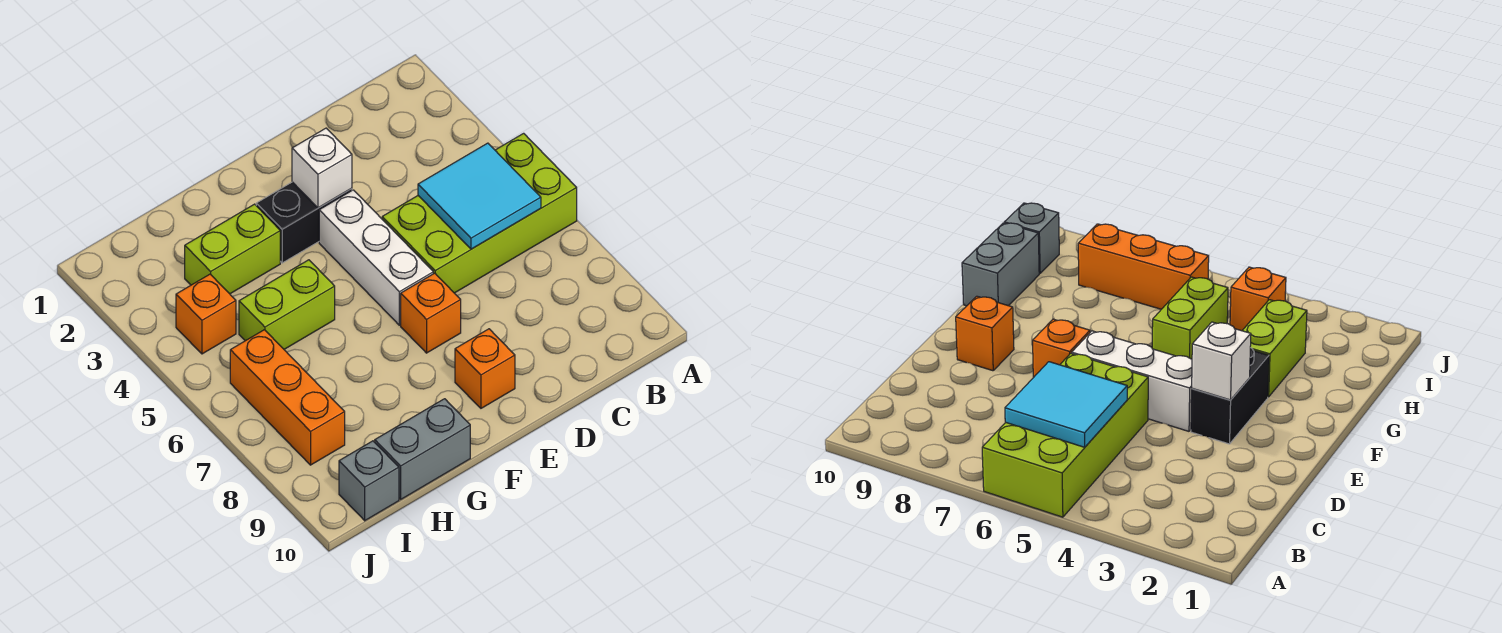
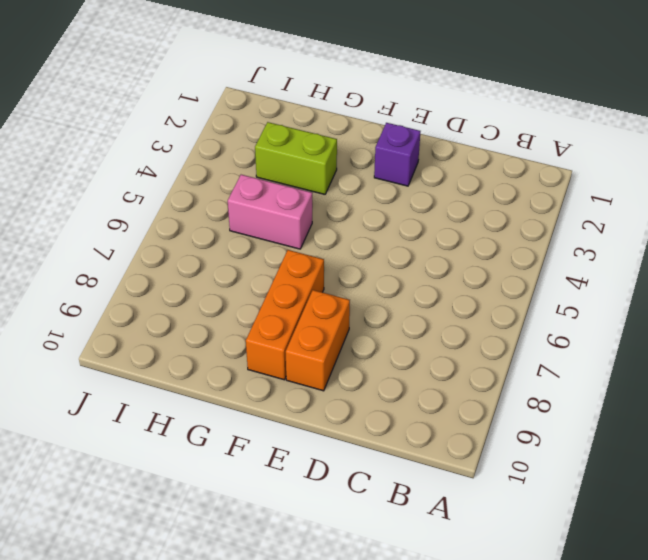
purple 1x1 brick [374,123,420,186] -> none
orange 1x2 brick [286,290,350,391] -> orange 1x1 brick [455,329,515,408]
orange 1x3 brick [246,250,324,380] -> orange 1x3 brick moved to [230,330,345,465]
pink 1x2 brick [228,175,312,249] -> lime 1x2 brick [239,260,335,349]
none -> lime 2x4 brick [382,133,577,293]
none -> black 1x2 brick [256,182,352,263]
none -> white 1x3 brick [319,190,433,325]

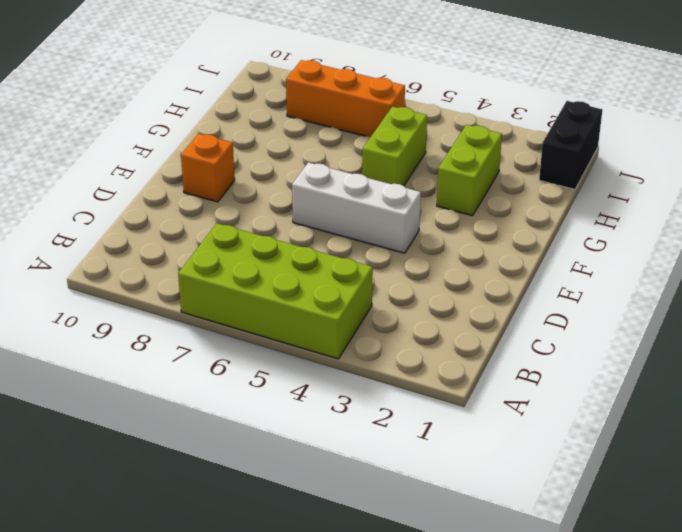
lime 2x4 brick [178,223,373,359] -> lime 2x4 brick turned to [382,133,577,293]
black 1x2 brick [539,101,602,189] -> black 1x2 brick moved to [256,182,352,263]
none -> orange 1x1 brick [401,273,461,353]
none -> grey 1x2 brick [375,399,470,499]
none -> orange 1x1 brick [176,274,236,354]

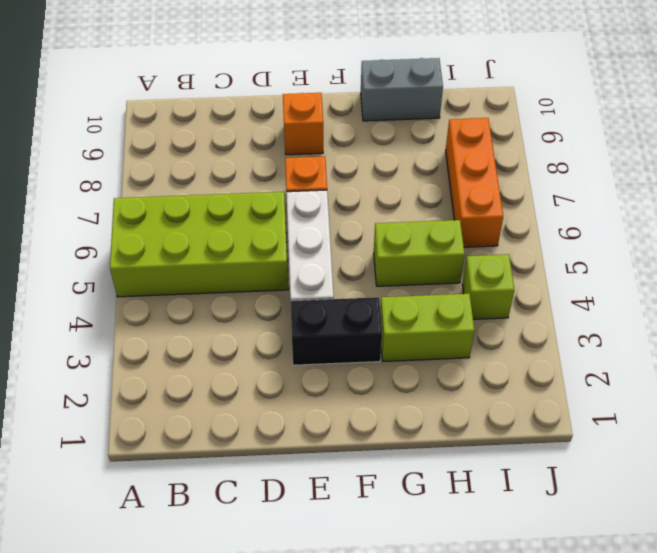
lime 1x1 brick [462,254,515,319] -> orange 1x1 brick [176,274,236,354]
none -> grey 1x1 brick [339,441,399,521]
none -> cyan 2x2 tile [418,143,541,249]
none -> white 1x1 brick [292,128,352,208]

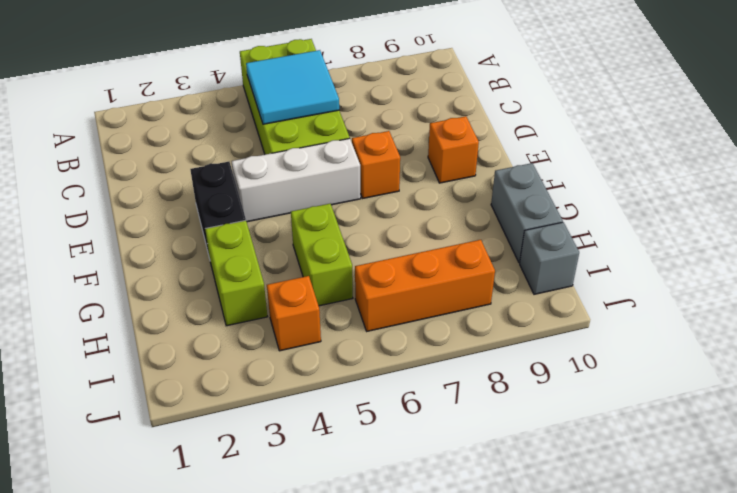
none -> white 1x1 brick [292,128,352,208]

